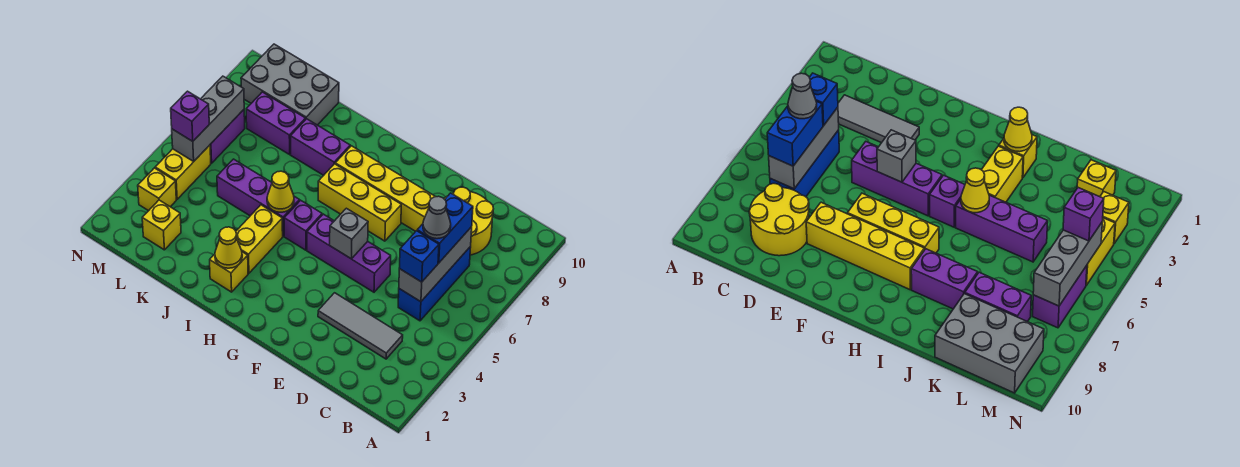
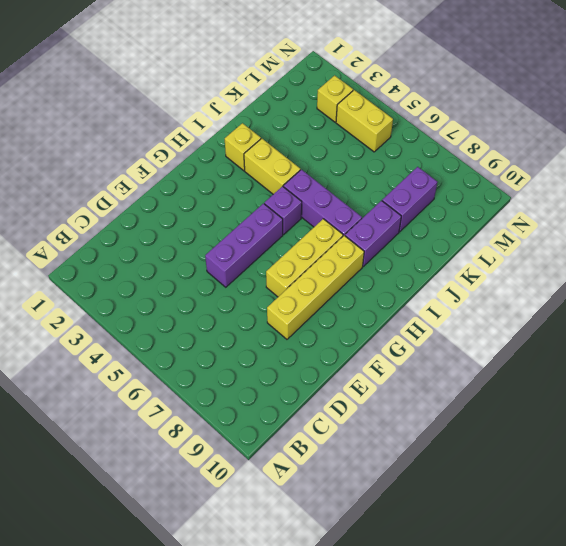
purple 1x3 brick [283,170,362,236] -> purple 1x3 brick turned to [217,159,300,236]
none -> grey 1x3 tile [318,293,403,359]
none -> blue 1x3 brick [398,246,471,321]
none -> yellow 2x2 round brick [444,187,493,255]

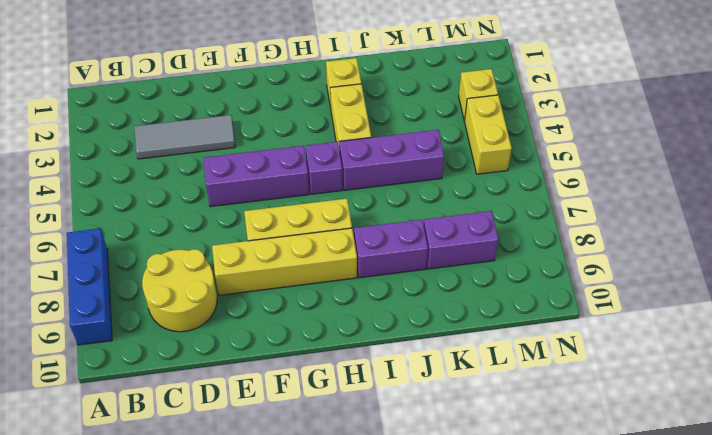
blue 1x3 brick [67,228,112,345] -> blue 1x3 brick moved to [398,246,471,321]
none -> grey 2x3 brick [241,44,339,125]
none -> yellow 1x1 brick [142,200,181,250]
none -> purple 1x2 brick [210,110,245,163]

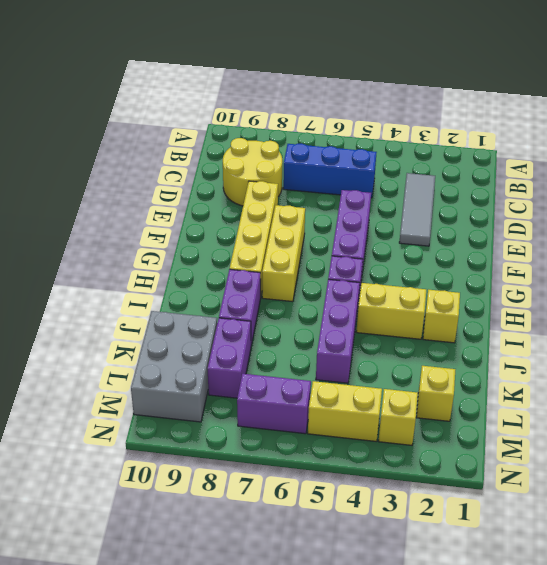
none -> grey 1x3 brick [399,227,472,302]
none -> grey 1x1 brick [330,208,368,259]
none -> yellow 1x1 cone [215,227,242,268]

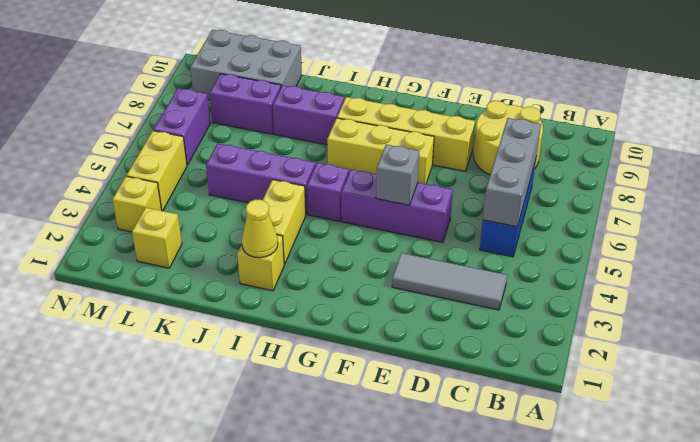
none -> yellow 1x1 cone [267,171,294,212]
none -> grey 1x3 brick [172,76,244,162]
none -> blue 1x1 brick [400,231,439,282]

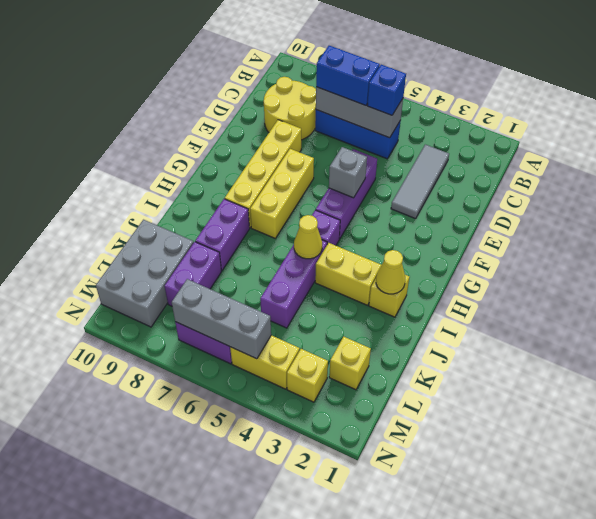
none -> purple 1x1 brick [171,91,209,141]
none -> grey 1x1 cone [423,196,451,239]

